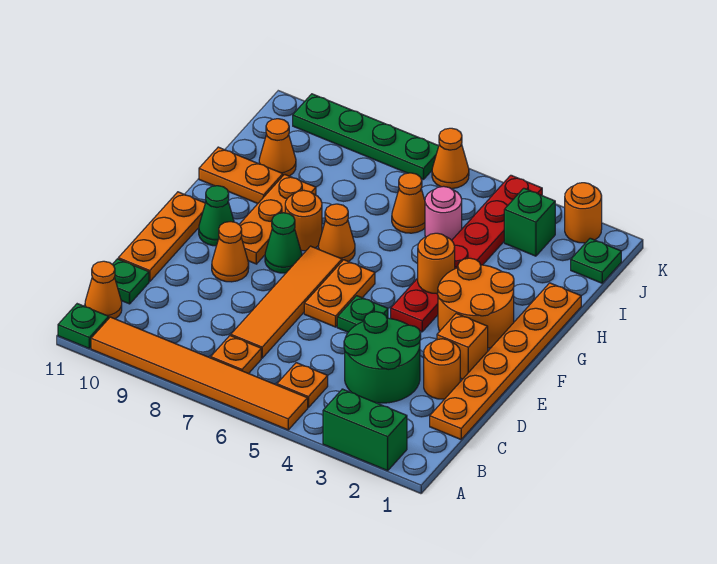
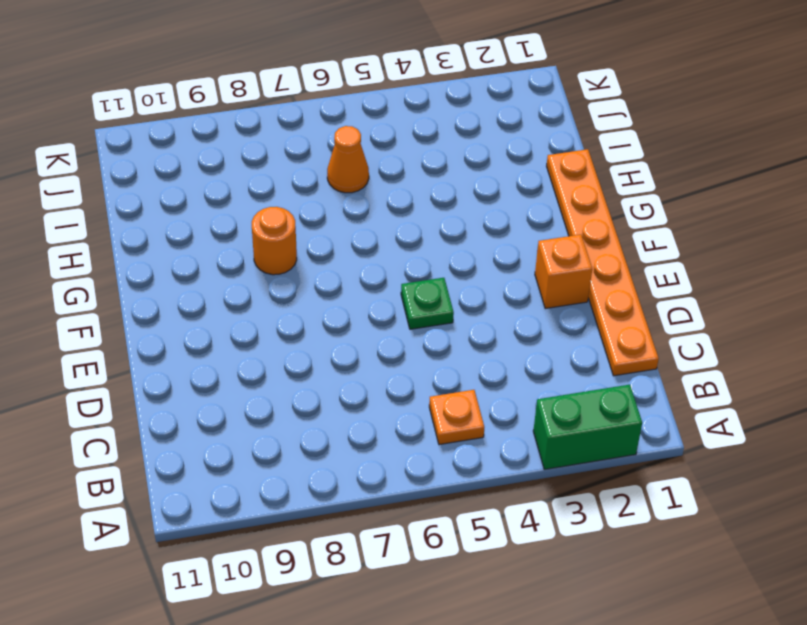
none -> orange 1x6 tile [91,317,308,430]
none -> green 1x1 plate [58,304,109,348]
none -> orange 1x1 plate [211,336,261,374]
none -> orange 1x1 cone [85,261,122,319]

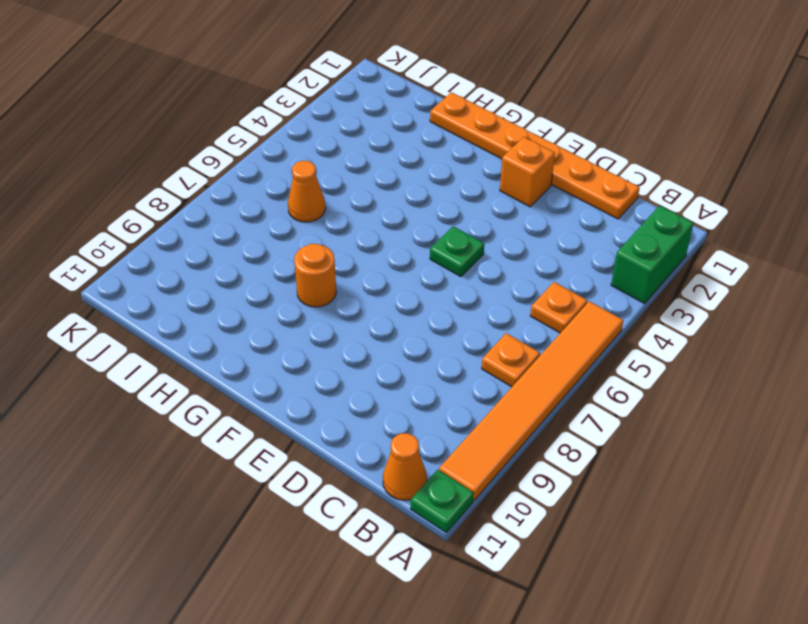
none -> green 2x2 round brick [344,312,421,403]
none -> orange 1x4 tile [231,246,342,358]
none -> green 1x1 plate [112,259,149,304]
none -> orange 1x1 round brick [424,339,460,399]

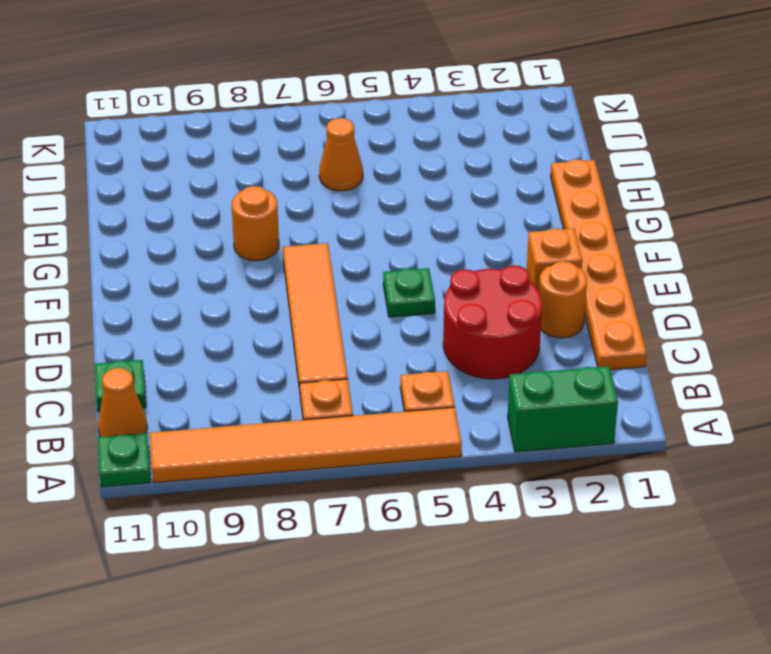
red 2x2 round brick [443,265,542,379] -> green 2x2 round brick [344,312,421,403]
none -> orange 1x3 plate [118,192,205,282]
none -> orange 1x2 plate [304,260,375,327]
none -> orange 1x1 cone [212,222,249,282]
none -> orange 2x2 round brick [438,258,514,348]

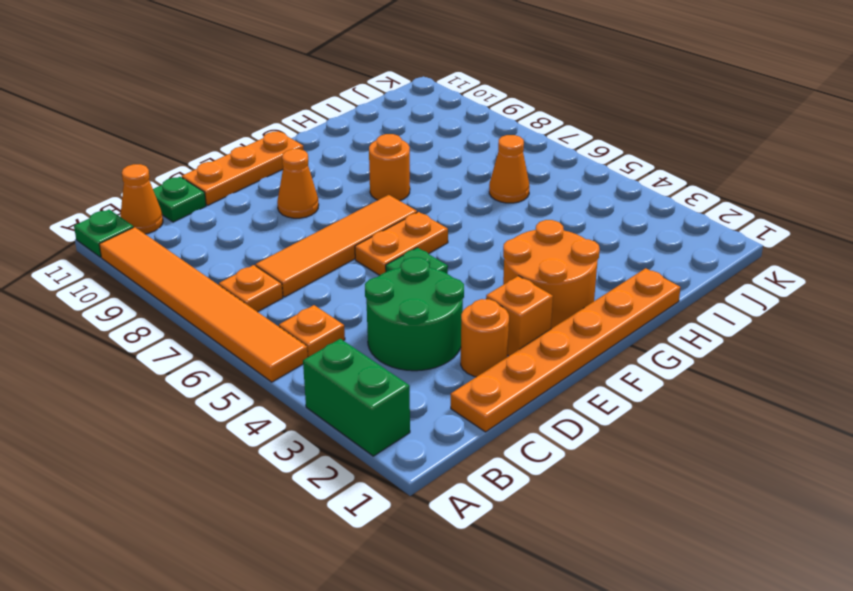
none -> red 1x6 plate [391,175,542,332]
none -> green 1x1 cone [265,213,302,273]
none -> orange 1x3 plate [239,174,316,264]
none -> green 1x1 cone [199,186,234,246]

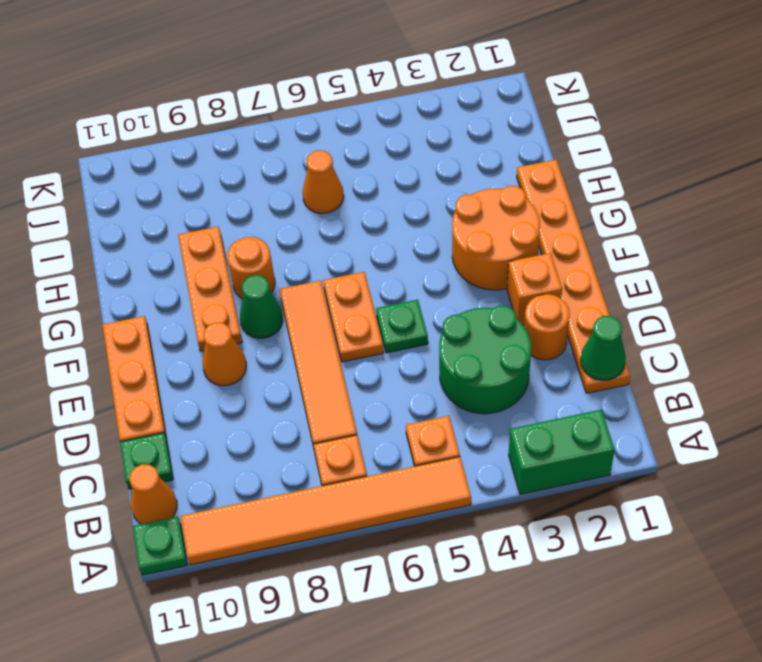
green 1x1 cone [581,316,626,380] -> green 1x1 cone moved to [199,186,234,246]
none -> red 1x6 plate [391,175,542,332]
none -> orange 1x1 cone [318,204,355,262]
none -> orange 1x2 plate [199,147,283,203]
none -> pink 1x1 round brick [425,186,462,240]

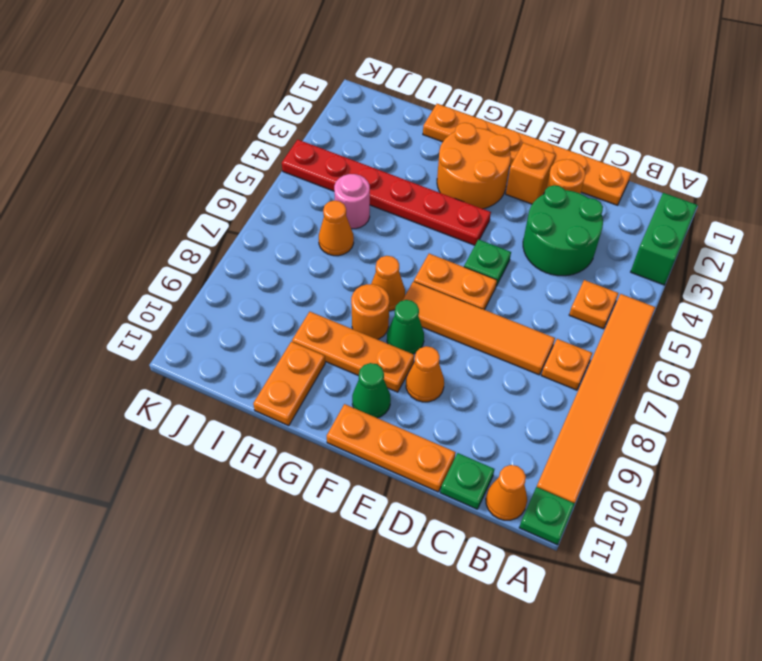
none -> orange 1x1 cone [259,119,296,176]
none -> green 1x1 plate [571,238,621,283]
none -> green 1x1 brick [504,188,555,256]
none -> orange 1x1 round brick [565,183,602,243]

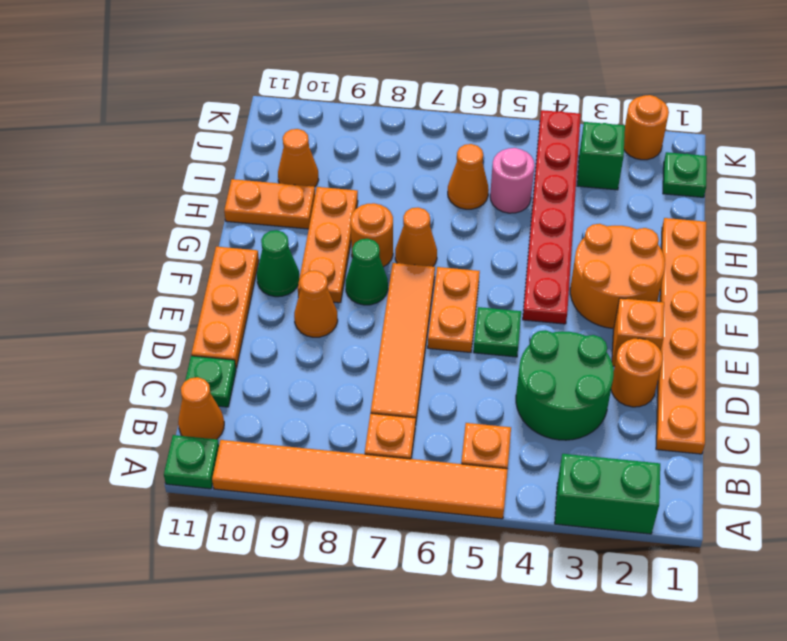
none -> orange 1x1 cone [432,128,469,189]
none -> green 1x4 plate [293,94,439,180]
none -> orange 1x1 round brick [418,233,455,294]

